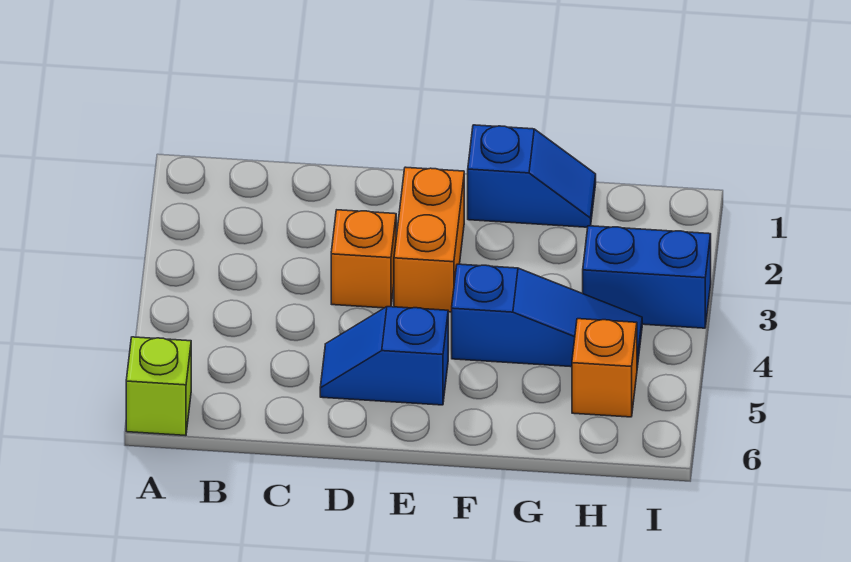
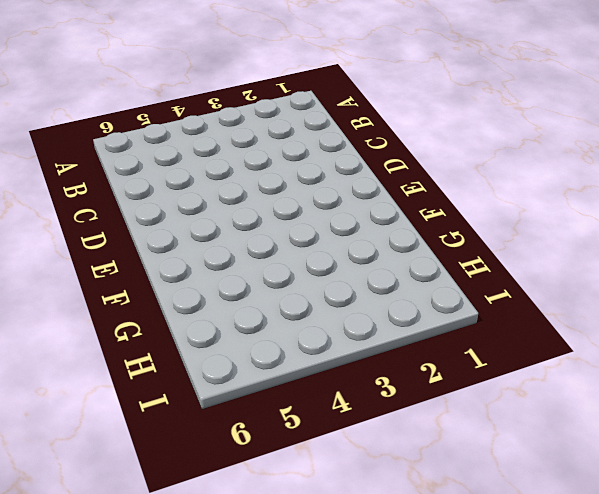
none -> lime 1x1 brick [126,337,191,436]
none -> orange 1x1 brick [331,210,396,308]

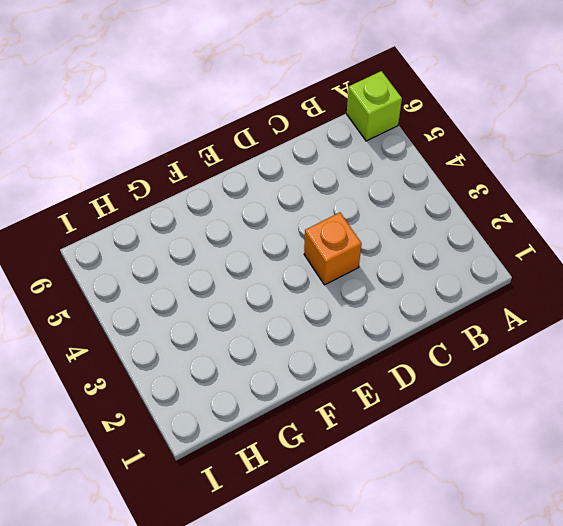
none -> blue 1x2 slope [320,307,448,405]
none -> orange 1x2 brick [394,167,464,312]

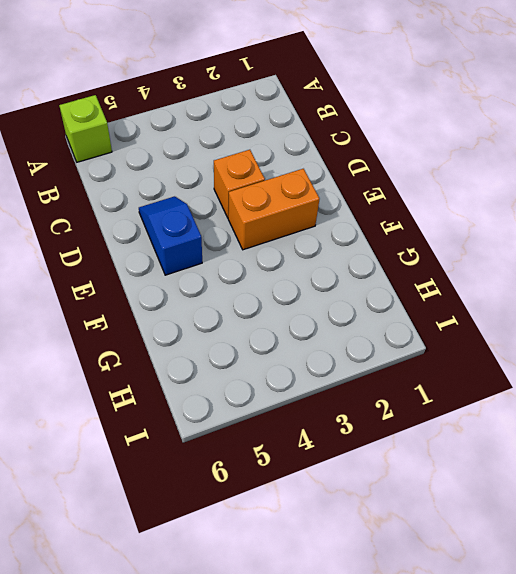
none -> blue 1x2 slope [468,125,596,227]
none -> blue 1x3 slope [452,264,642,368]

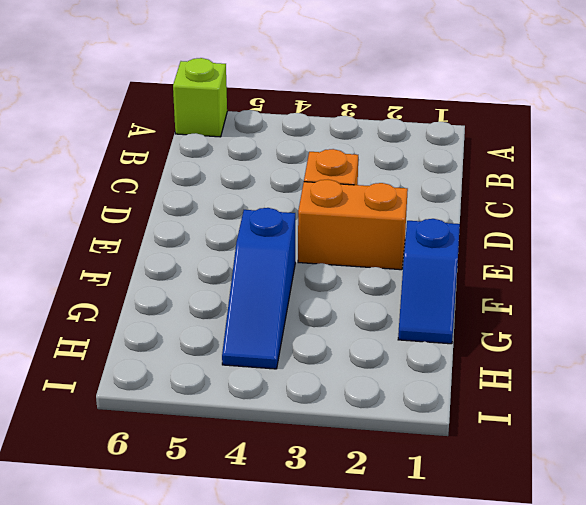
none -> blue 1x2 slope [320,307,448,405]
none -> blue 1x2 brick [583,226,711,328]

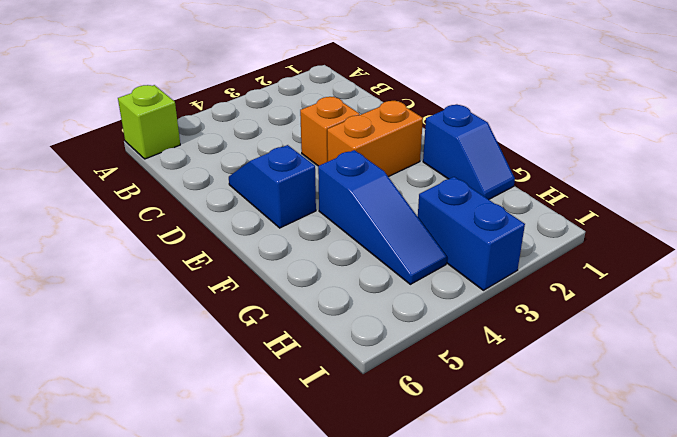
none -> orange 1x1 brick [572,319,637,417]

